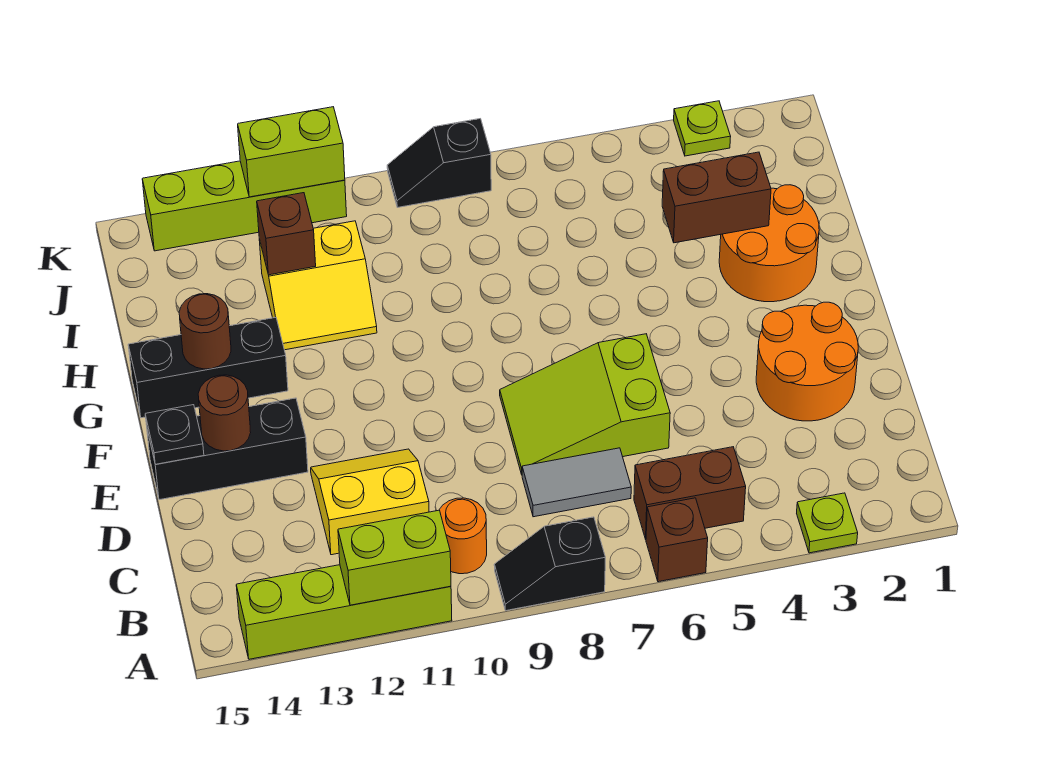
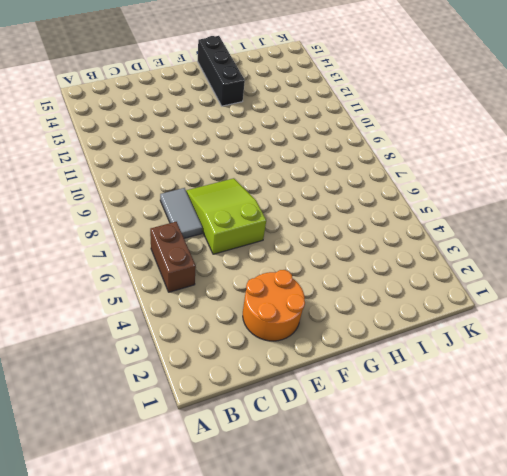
none -> lime 1x1 plate [797,493,858,553]
none -> brown 1x1 brick [646,498,708,582]
none -> black 1x2 slope [494,517,605,611]

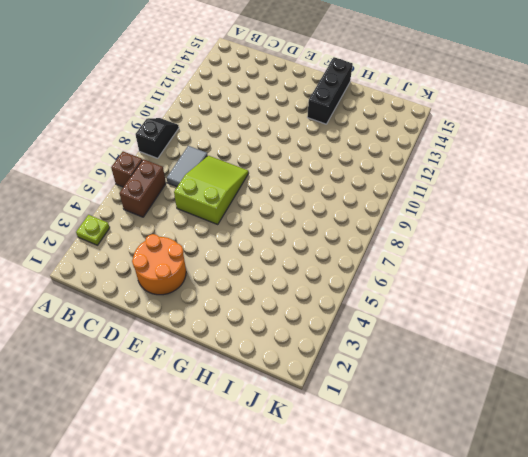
none -> lime 1x4 brick [236,565,452,659]
none -> orange 1x1 round brick [439,498,487,574]
none -> yellow 2x2 slope [311,449,429,555]

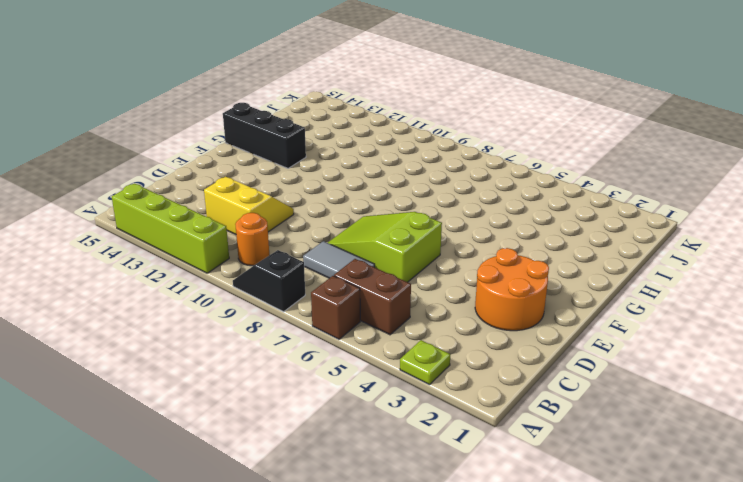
none -> black 1x3 brick [147,398,308,500]
none -> orange 2x2 round brick [719,185,819,302]
none -> yellow 2x2 slope [259,221,377,350]

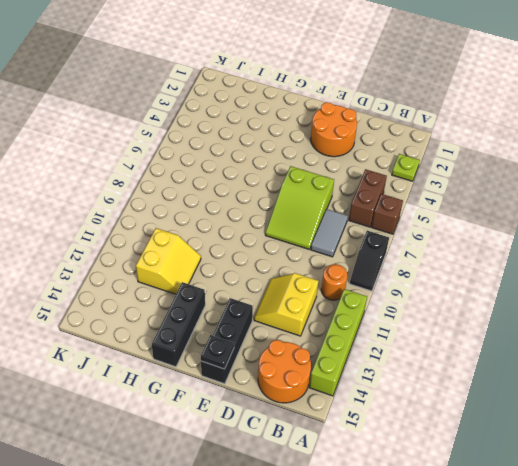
orange 2x2 round brick [258,340,311,403] -> orange 2x2 round brick moved to [719,185,819,302]
none -> lime 1x1 plate [674,101,731,156]
none -> black 1x2 slope [387,119,491,208]
none -> lime 1x4 brick [142,161,347,251]

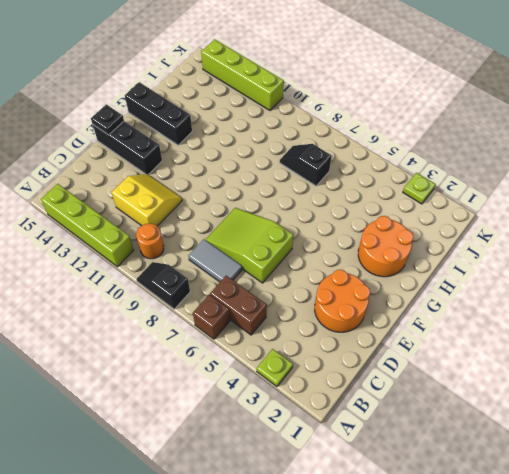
black 1x2 slope [280,144,332,186] -> black 1x2 slope moved to [387,119,491,208]
none -> yellow 2x2 slope [259,221,377,350]
none -> lime 1x2 brick [338,510,451,605]
none -> brown 1x1 round brick [198,375,251,451]

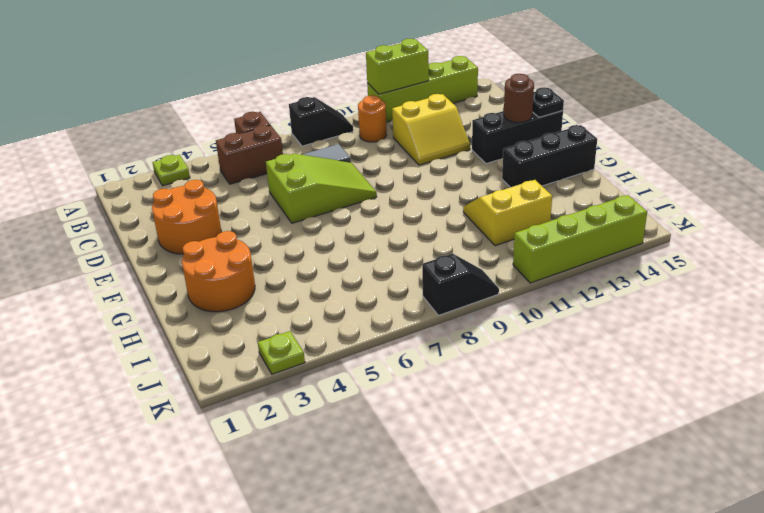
none -> brown 1x1 round brick [179,294,231,369]
none -> brown 1x2 brick [662,152,771,243]
none -> brown 1x1 brick [257,193,316,275]

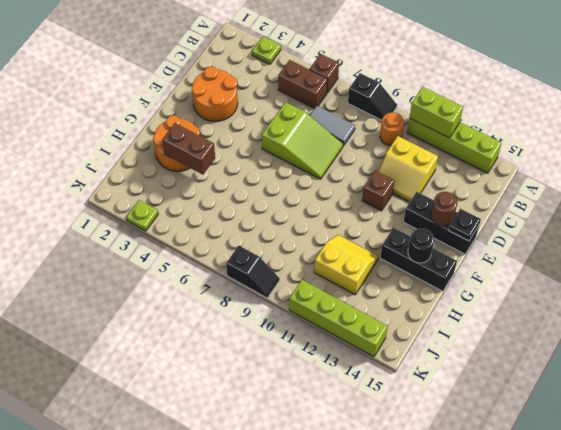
brown 1x1 brick [362,171,394,211] -> brown 1x1 brick moved to [257,193,316,275]
black 1x1 round brick [408,229,434,263] -> brown 1x1 round brick [179,294,231,369]
none -> lime 1x2 brick [238,107,345,197]

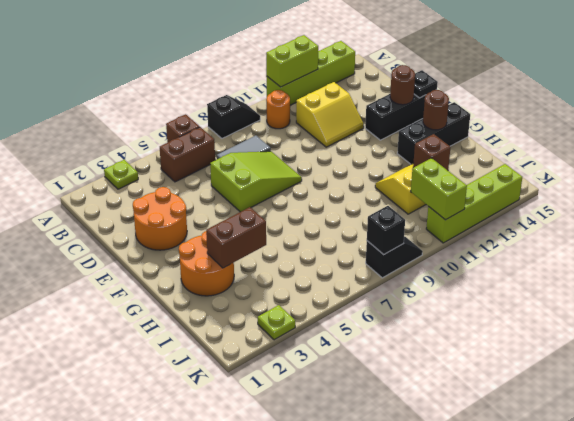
lime 1x2 brick [411,158,467,220] -> lime 1x2 brick turned to [238,107,345,197]
black 1x1 brick [367,206,405,255] -> none

